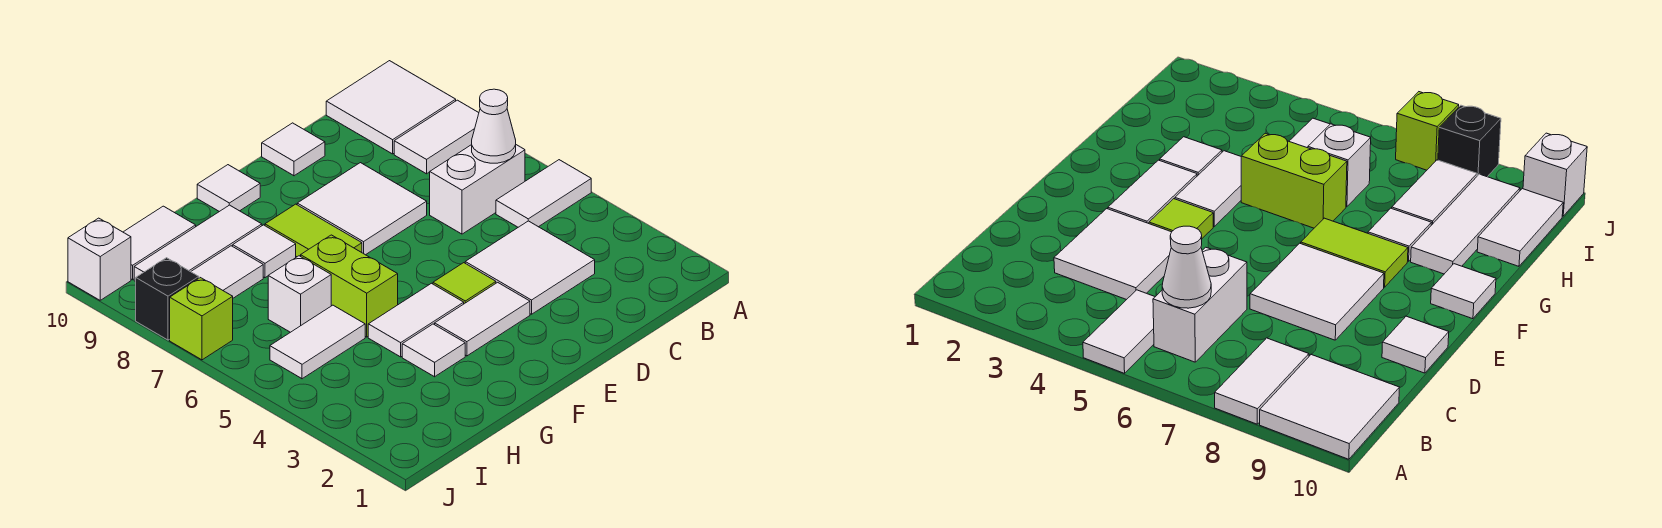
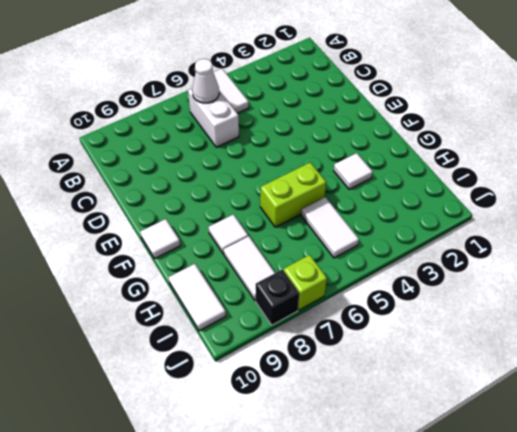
none -> white 1x2 tile [394,100,479,174]
none -> white 2x2 tile [326,61,456,154]
none -> white 2x2 tile [465,221,595,314]

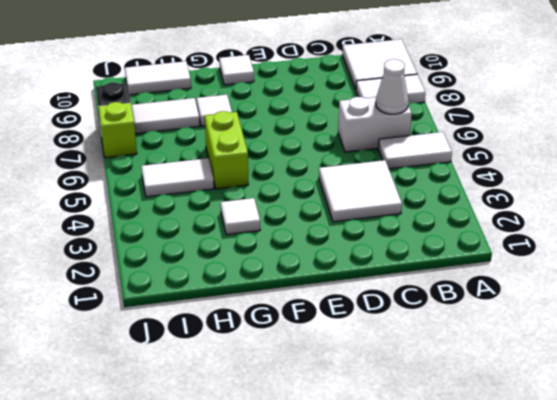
none -> white 2x2 tile [297,163,427,255]
none -> white 1x1 tile [262,123,325,176]
none -> white 1x2 tile [435,282,530,356]

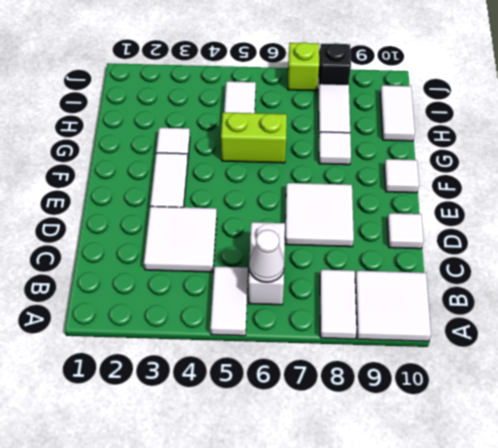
none -> lime 1x1 tile [433,263,496,304]
none -> white 1x2 tile [368,283,464,357]
none -> lime 1x2 tile [265,204,362,257]

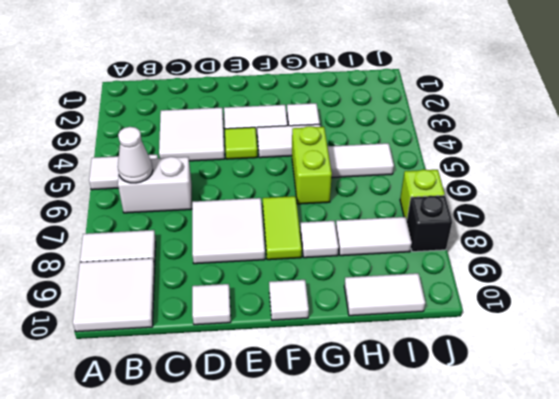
none -> white 1x3 tile [134,205,262,282]
none -> white 1x1 brick [268,256,331,332]
none -> white 1x1 brick [68,218,131,300]

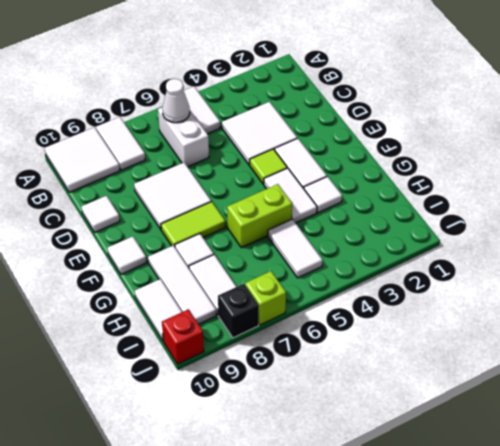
red 1x1 brick [162,309,204,364] -> white 1x1 brick [68,218,131,300]
none -> white 1x1 brick [268,256,331,332]

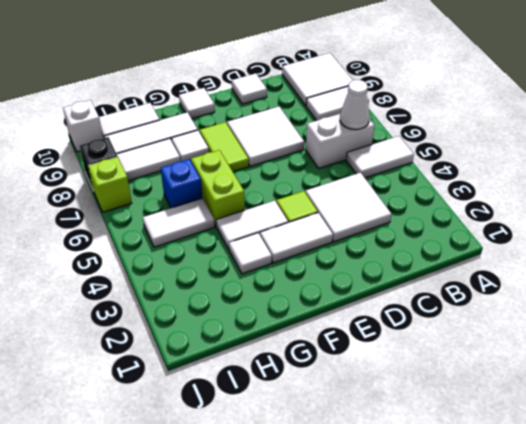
blue 1x1 brick [161,159,202,208] -> white 1x1 brick [268,256,331,332]

